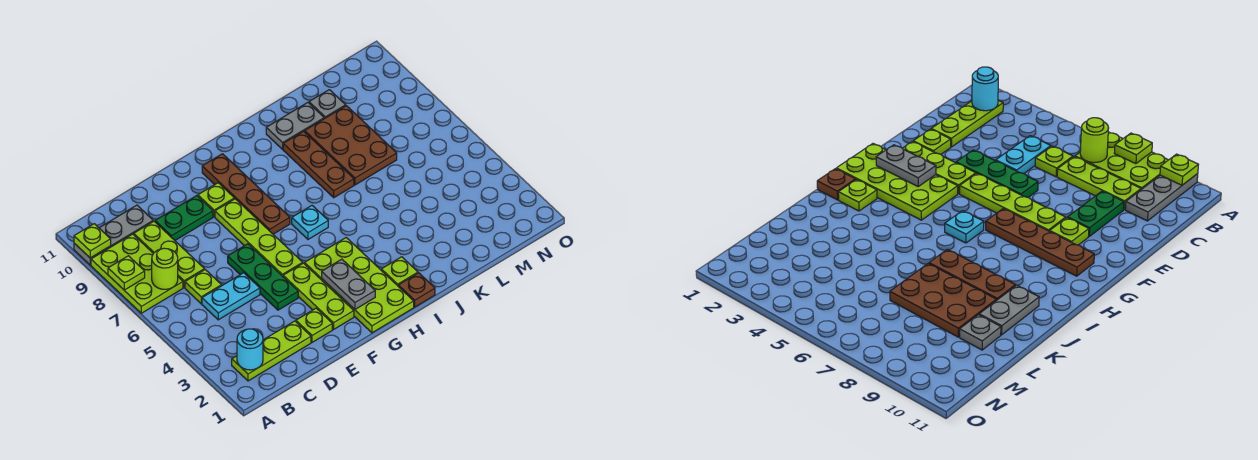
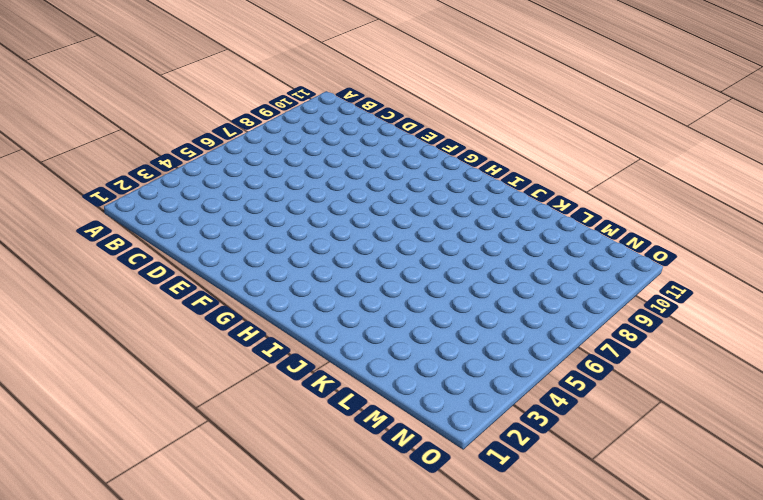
none -> lime 2x3 plate [91,234,183,313]
none -> grey 1x3 plate [74,205,153,265]
none -> lime 1x3 plate [232,321,311,381]

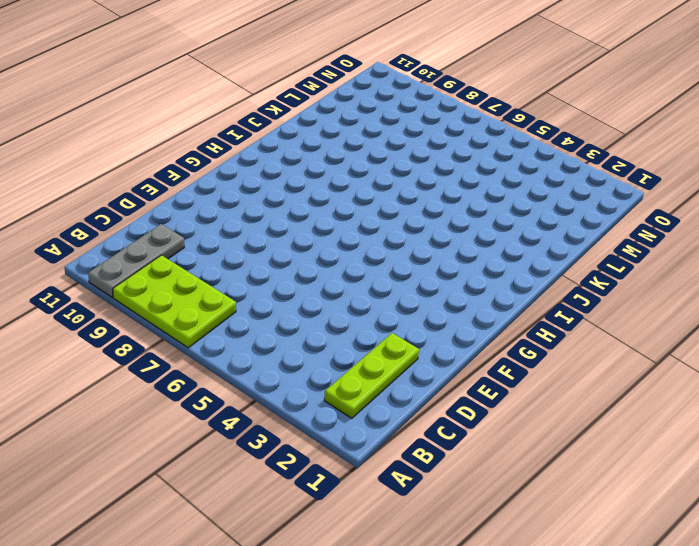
none -> cyan 1x2 plate [202,273,260,320]
none -> lime 1x1 plate [185,270,222,304]
none -> lime 1x3 plate [134,221,204,288]

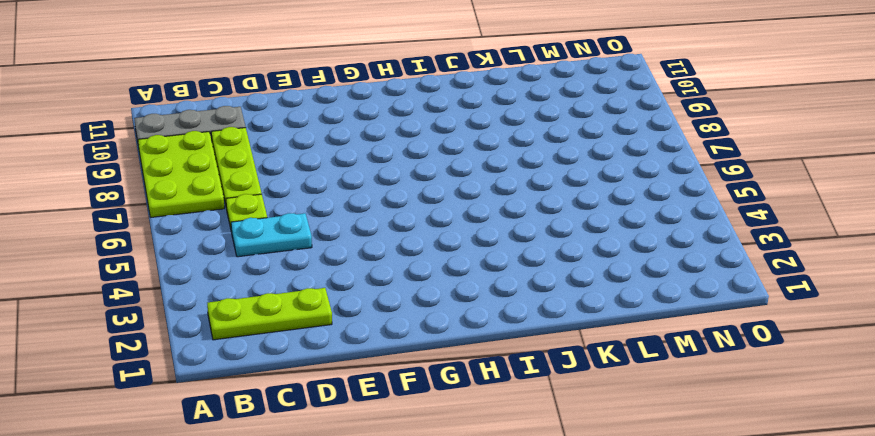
none -> green 1x2 plate [155,196,213,240]
none -> lime 1x1 plate [296,308,332,342]
none -> green 1x3 plate [228,244,298,310]

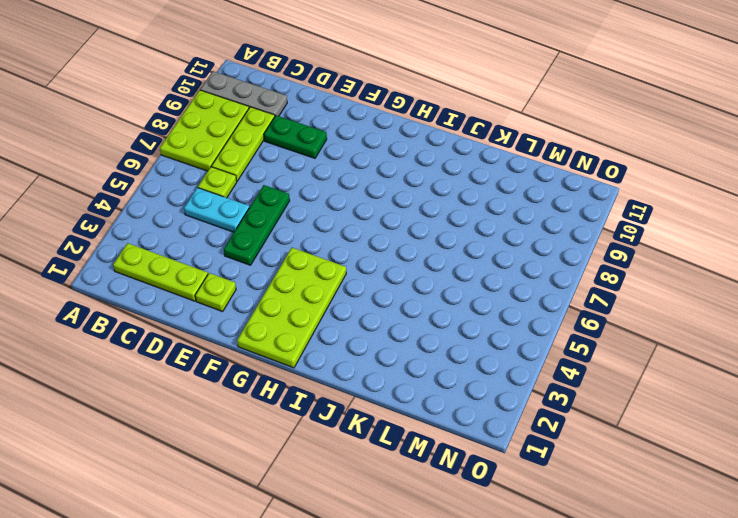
none -> lime 1x3 plate [283,263,354,329]
none -> lime 1x4 plate [215,199,303,276]
none -> lime 1x1 plate [198,183,234,217]

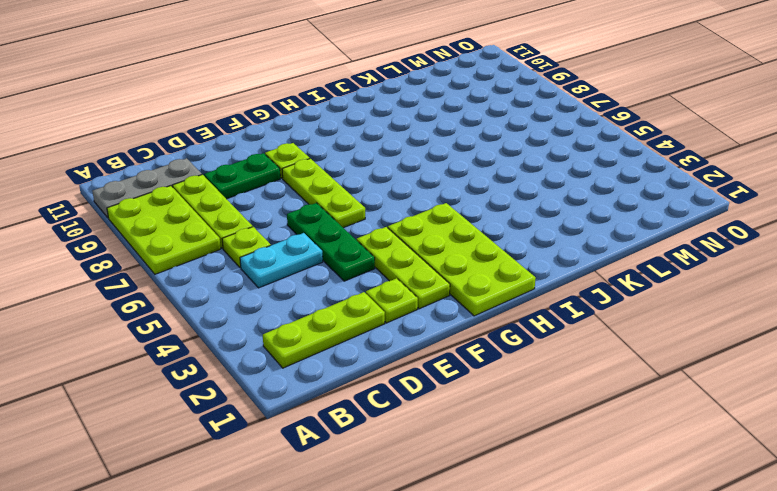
lime 1x3 plate [282,159,365,228] -> lime 1x4 plate [215,199,303,276]
none -> brown 1x4 plate [202,154,290,234]
none -> cyan 1x1 plate [292,206,328,239]
none -> brown 1x1 plate [398,273,435,307]

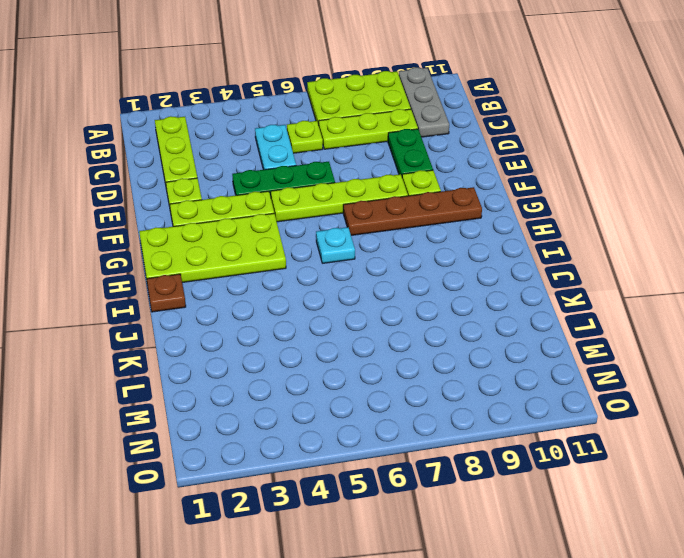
none -> lime 1x1 plate [381,257,418,286]
none -> brown 1x3 plate [283,131,354,198]
none -> grey 1x2 plate [266,103,324,149]

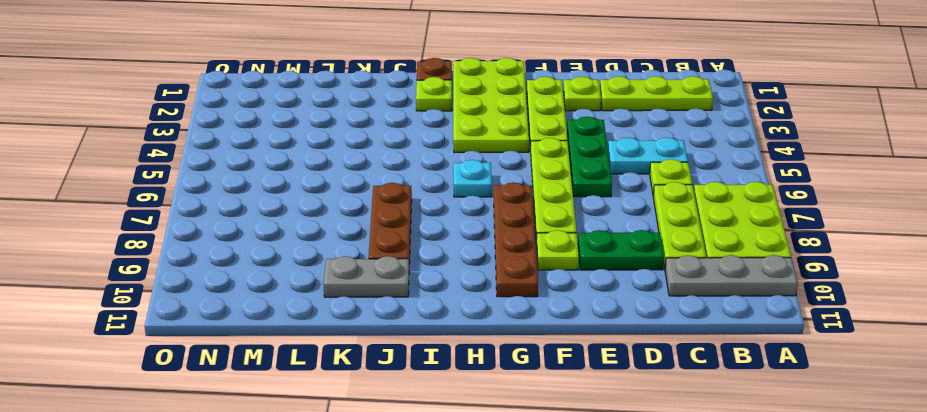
none -> brown 2x3 plate [305,106,397,185]
none -> grey 1x1 plate [309,90,346,119]
none -> lime 1x1 plate [108,256,145,290]

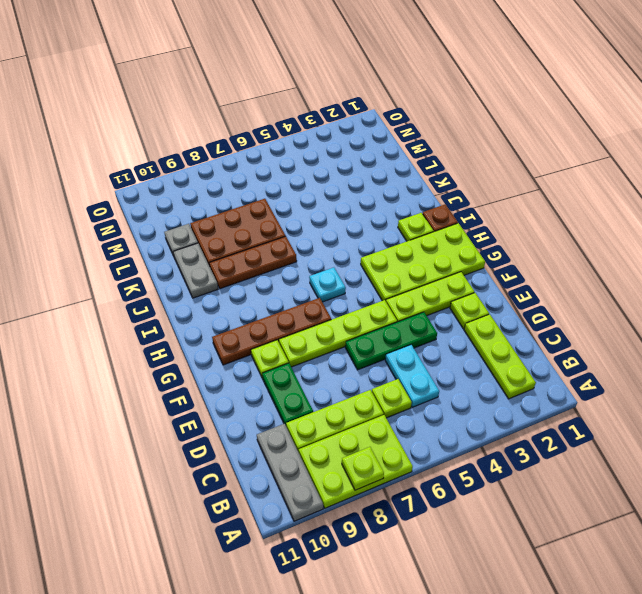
none -> lime 1x1 plate [74,224,111,258]
none -> cyan 1x1 round brick [237,329,263,370]
none -> lime 1x1 round brick [152,248,178,289]

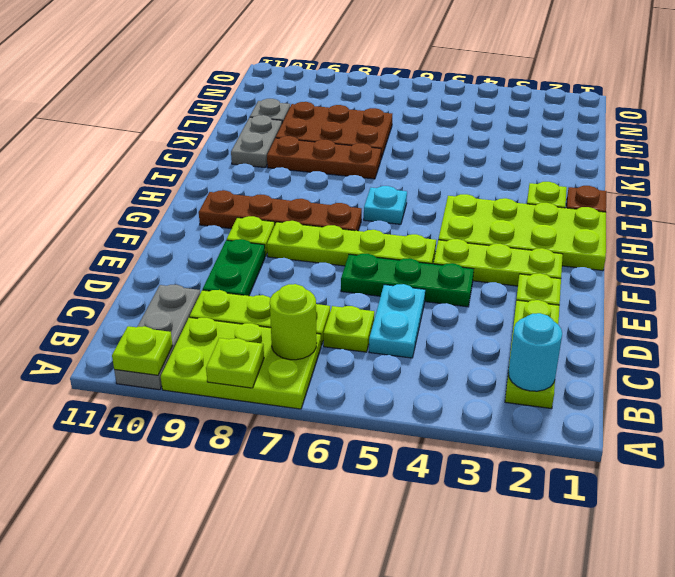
none -> grey 1x2 plate [322,259,375,309]

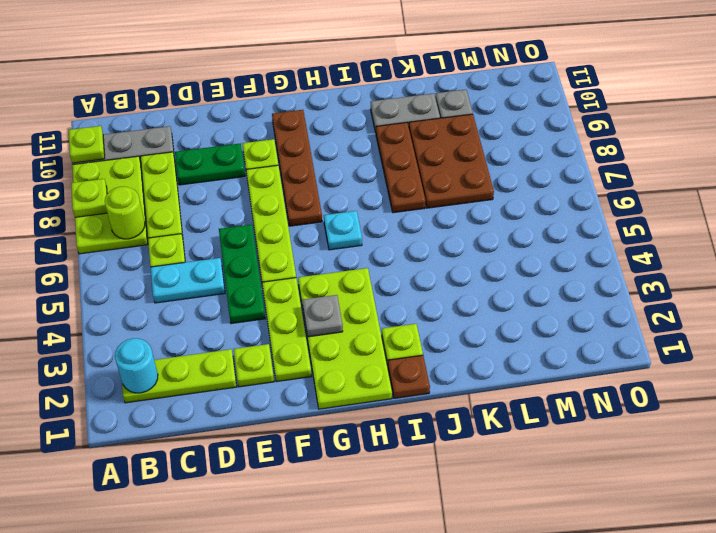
grey 1x1 plate [302,295,343,337] -> grey 1x2 plate [322,259,375,309]

